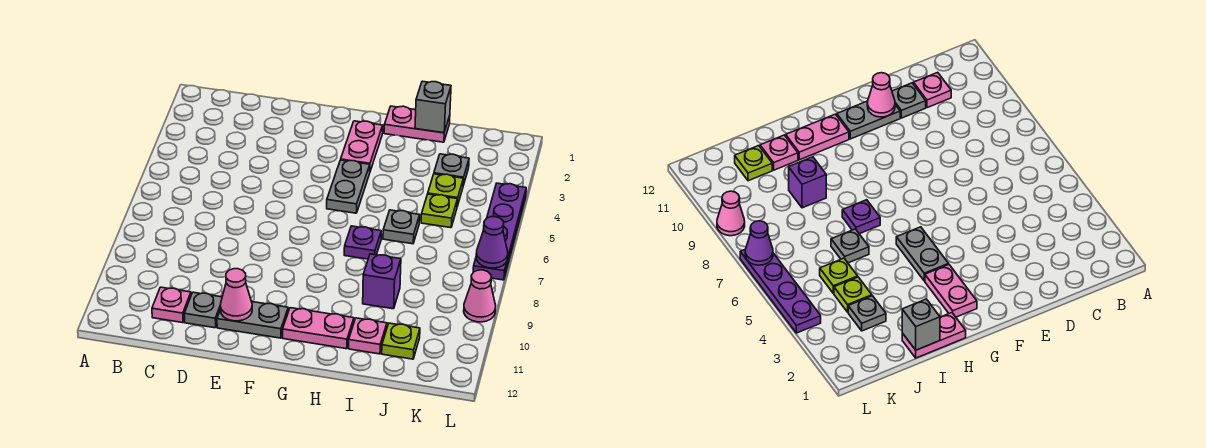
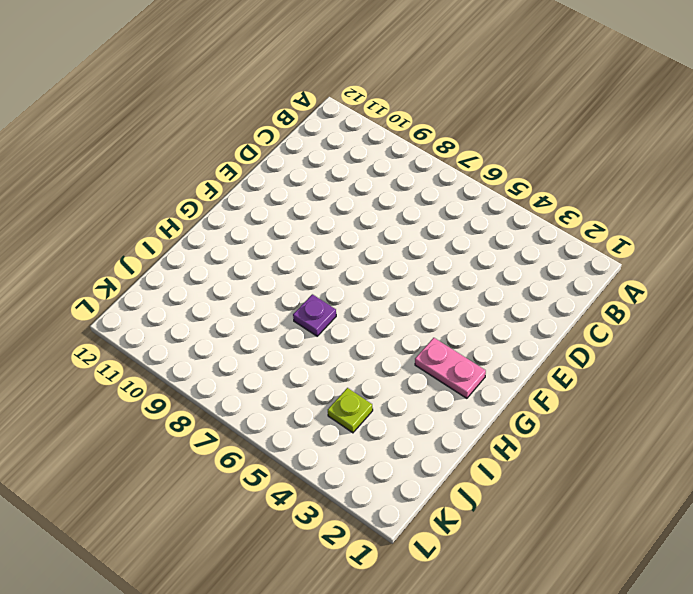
none -> pink 1x1 plate [152,287,191,323]
none -> grey 1x1 plate [184,292,222,328]
none -> grey 1x2 plate [217,302,288,338]

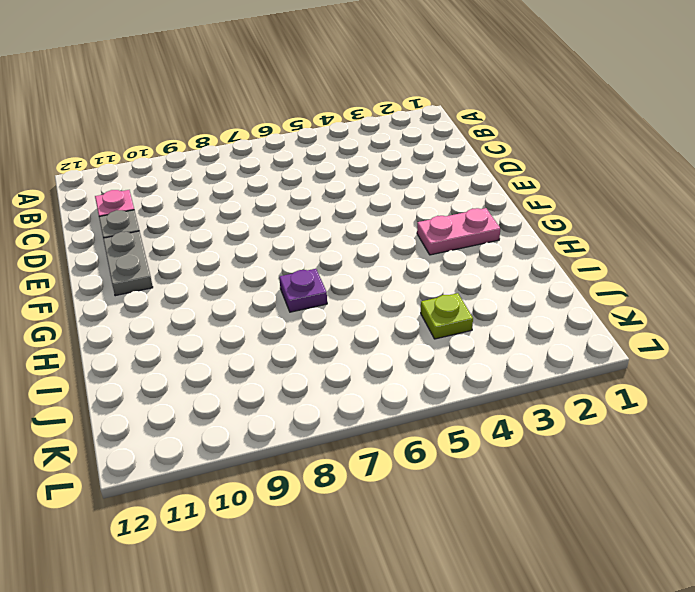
none -> grey 1x2 plate [327,160,370,213]
none -> pink 1x2 plate [283,308,354,349]
none -> pink 1x2 plate [384,106,450,142]

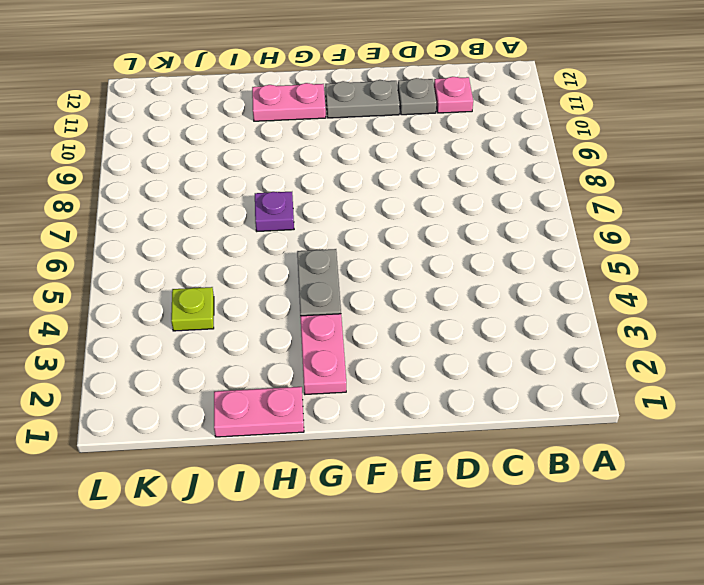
none -> grey 1x1 plate [383,210,420,244]
none -> purple 1x1 brick [363,254,401,309]
none -> pink 1x1 plate [349,318,387,354]

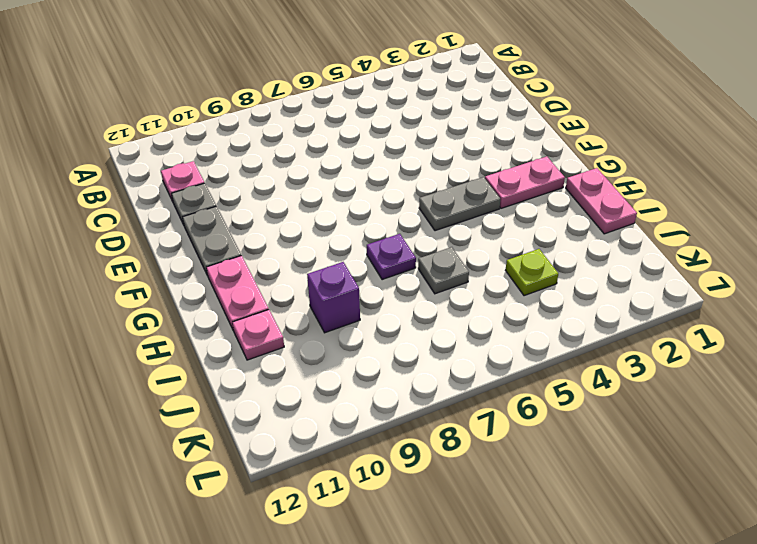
none -> grey 1x1 plate [434,154,469,185]
none -> lime 1x1 plate [421,194,457,228]
none -> lime 1x1 plate [382,323,420,359]

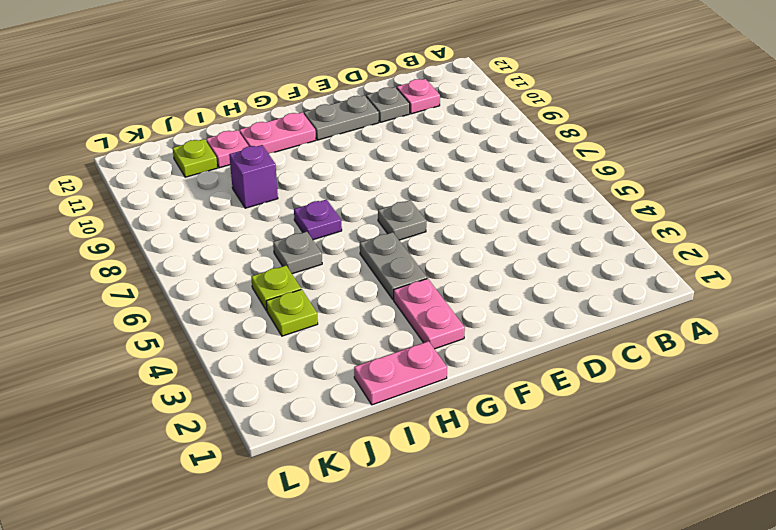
grey 1x1 plate [378,200,426,240] -> grey 1x1 plate moved to [434,154,469,185]
none -> purple 1x4 plate [473,183,526,280]
none -> pink 1x1 cone [464,270,496,322]
none -> pink 1x1 cone [220,269,252,321]

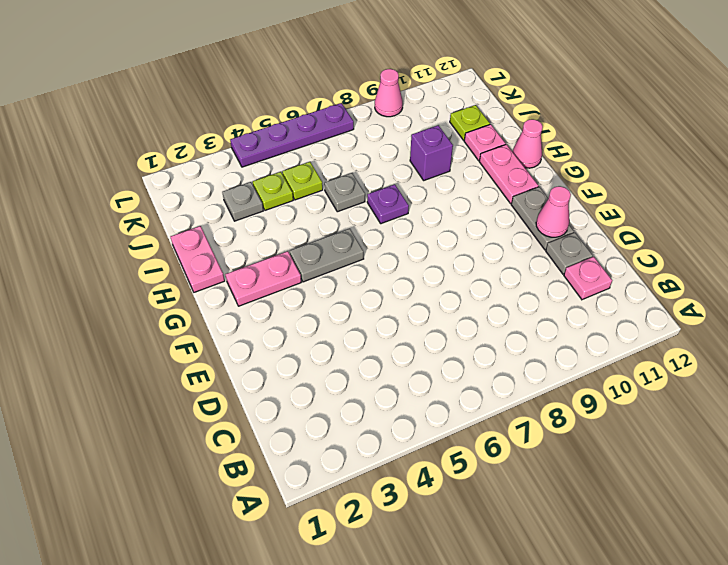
pink 1x1 cone [512,119,543,168] -> none
none -> grey 1x1 brick [415,81,451,133]
none -> purple 1x1 cone [476,217,508,268]

